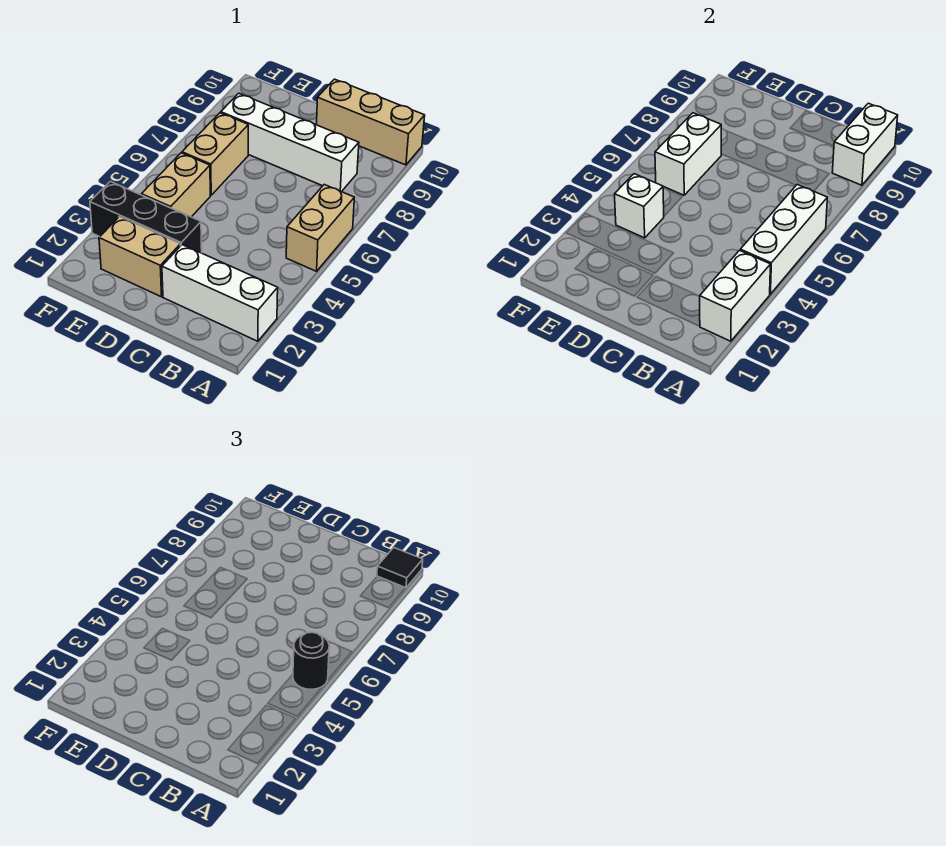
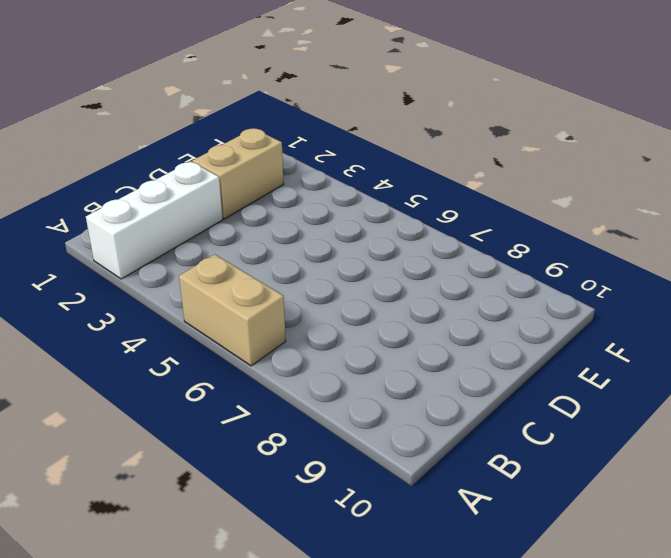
none -> tan 1x3 brick [317,79,425,165]
none -> white 1x4 brick [221,93,359,192]
none -> black 1x3 brick [90,182,202,253]

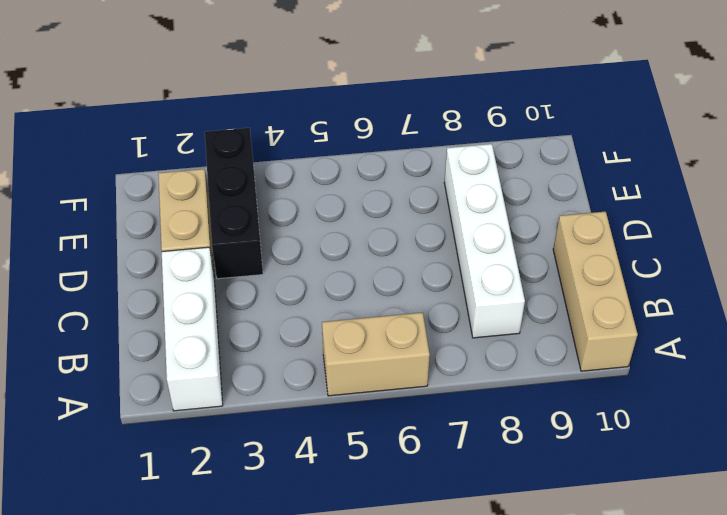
none -> tan 1x2 brick [141,153,210,217]
none -> tan 1x2 brick [182,113,248,195]
none -> white 1x2 brick [700,250,771,341]

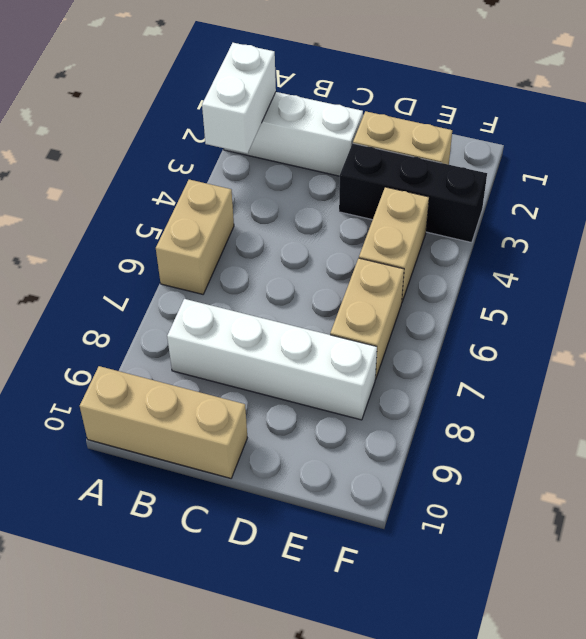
none -> white 1x3 brick [740,185,827,294]
none -> white 1x2 brick [832,103,898,185]
none -> white 1x1 brick [614,174,664,238]

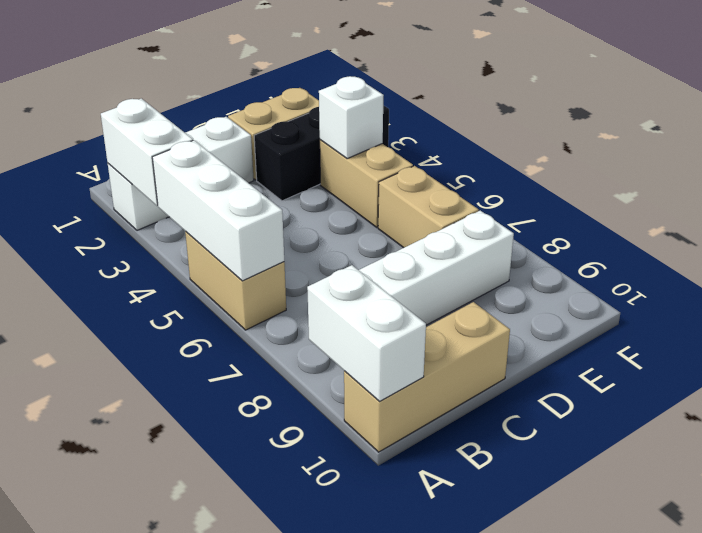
none -> white 1x2 brick [655,113,721,195]
none -> black 1x1 round brick [293,632,329,689]
none -> black 1x1 tile [377,547,423,588]

